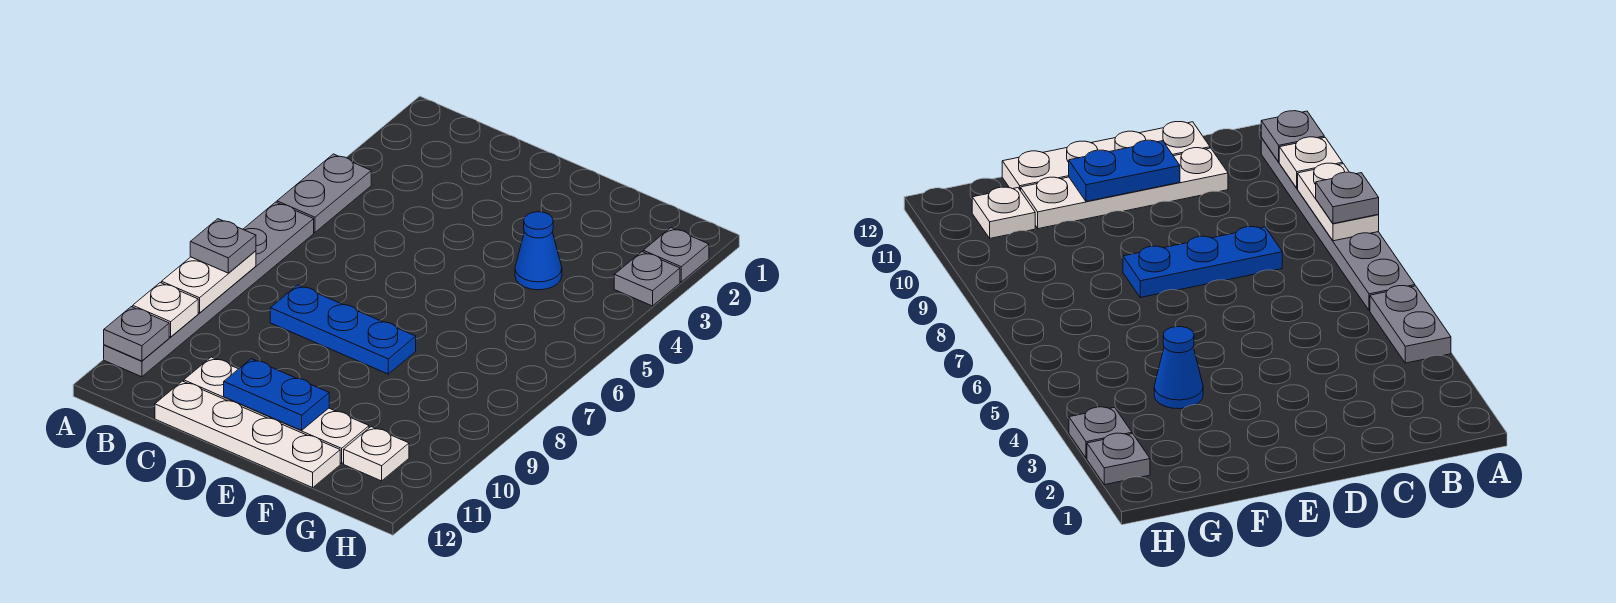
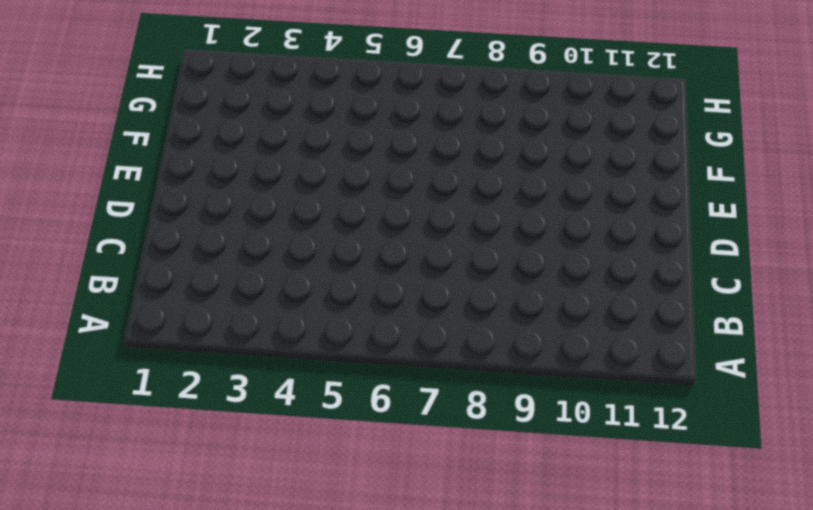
none -> grey 1x2 plate [277,154,371,232]
none -> grey 1x6 plate [104,202,314,377]
none -> blue 1x3 plate [270,285,416,374]

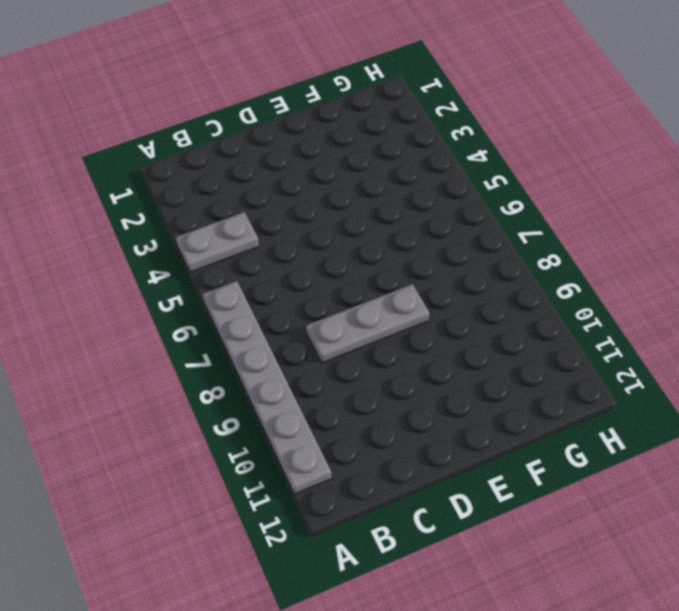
grey 1x2 plate [175,212,259,272] -> grey 1x2 plate turned to [277,154,371,232]
grey 1x3 plate [306,284,429,363] -> blue 1x3 plate [270,285,416,374]
none -> white 1x4 plate [184,357,369,464]
none -> white 1x4 plate [155,381,340,488]
none -> blue 1x1 cone [515,212,562,290]

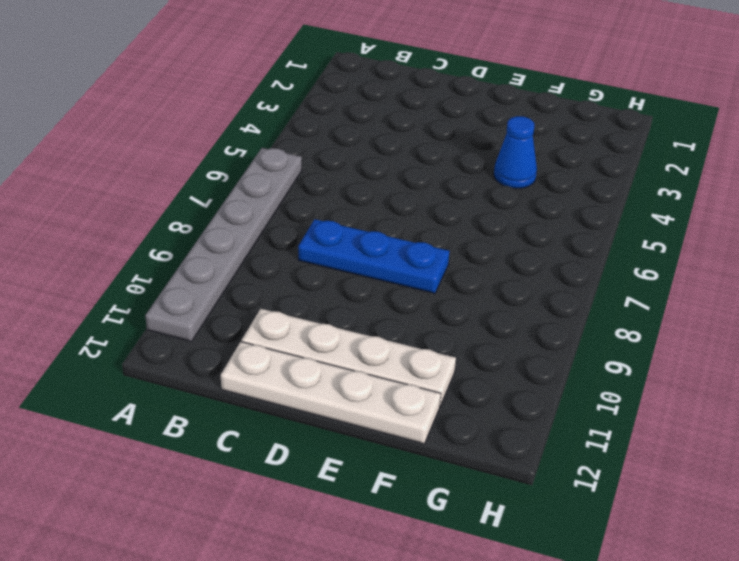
none -> grey 1x2 plate [277,154,371,232]
none -> white 1x1 plate [344,427,409,481]
none -> grey 1x1 plate [643,228,709,282]

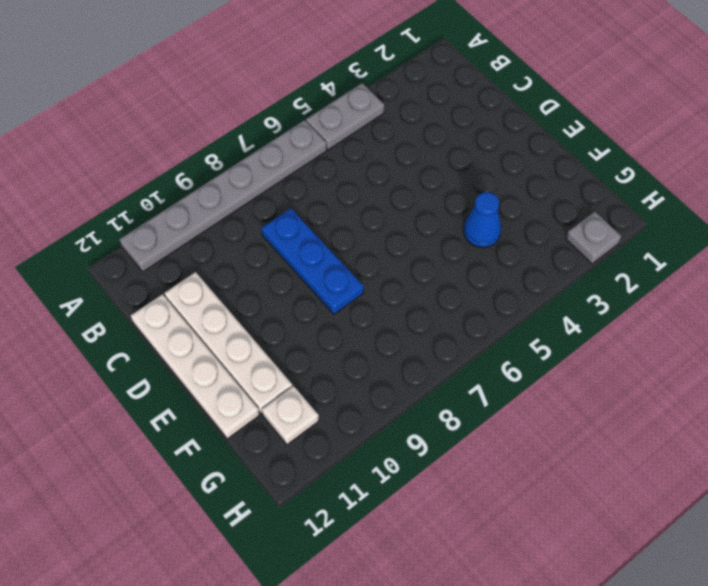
none -> grey 1x1 plate [614,252,680,306]
none -> white 1x2 plate [162,251,256,313]
none -> white 1x1 plate [133,283,198,337]

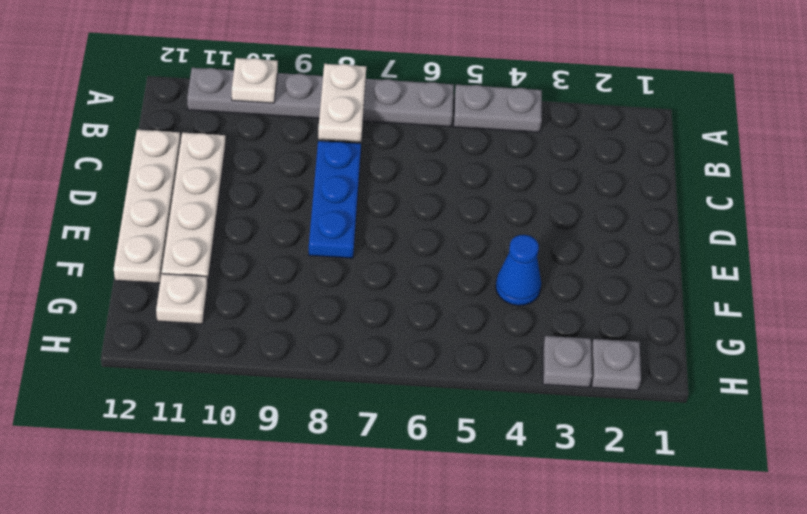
white 1x2 plate [318,64,366,142] -> white 1x2 plate turned to [162,251,256,313]
none -> grey 1x1 plate [104,307,169,361]
none -> blue 1x2 plate [224,359,329,430]
none -> grey 1x1 plate [190,219,256,273]

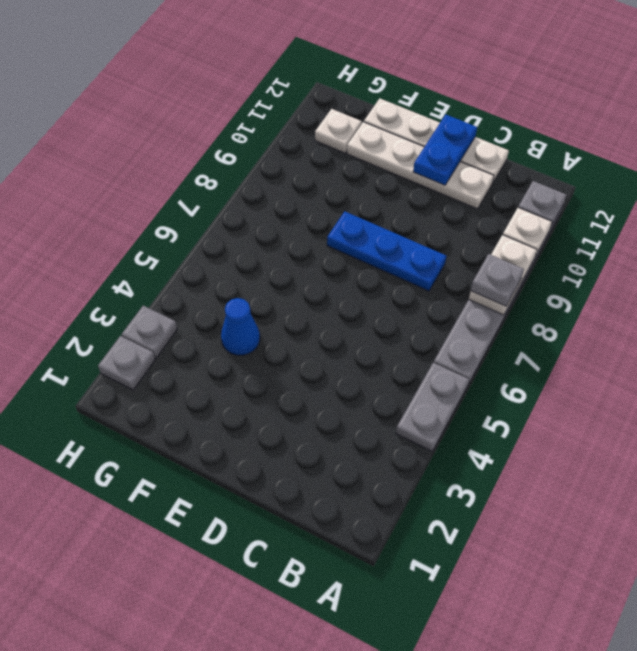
blue 1x2 plate [413,115,477,185] -> blue 1x2 plate turned to [224,359,329,430]

